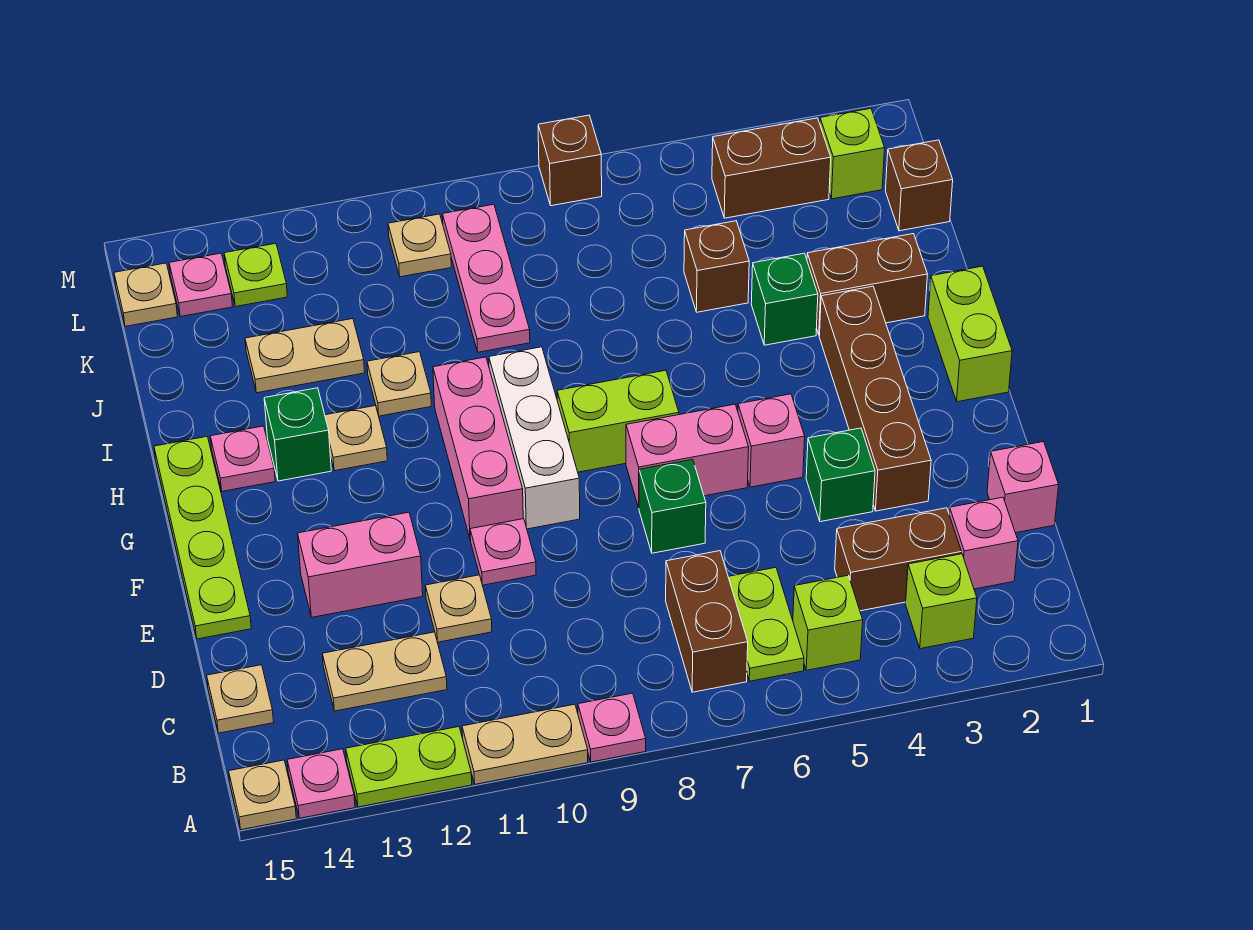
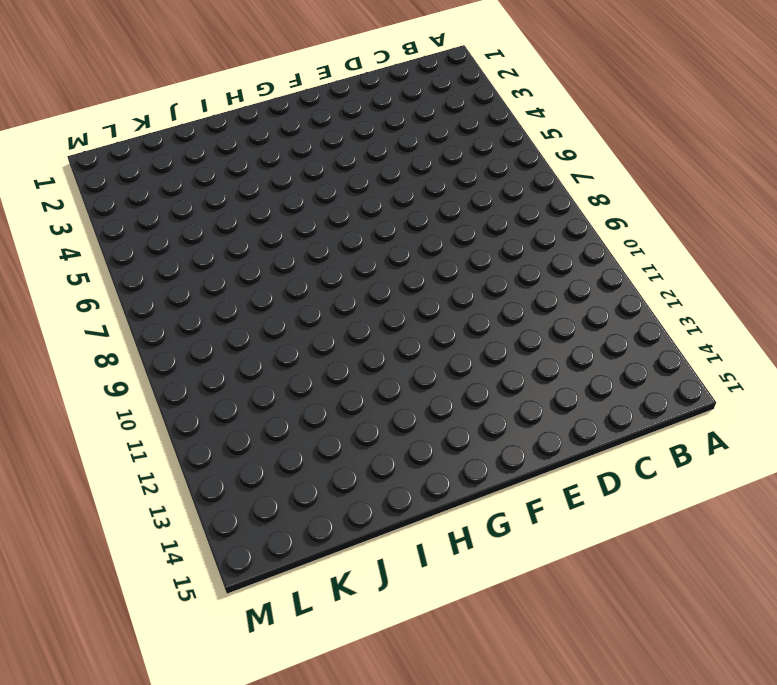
none -> pink 1x1 plate [578,693,646,762]
none -> tan 1x2 plate [462,704,588,784]
none -> lime 1x2 plate [346,727,472,807]
none -> pink 1x1 plate [287,749,355,818]

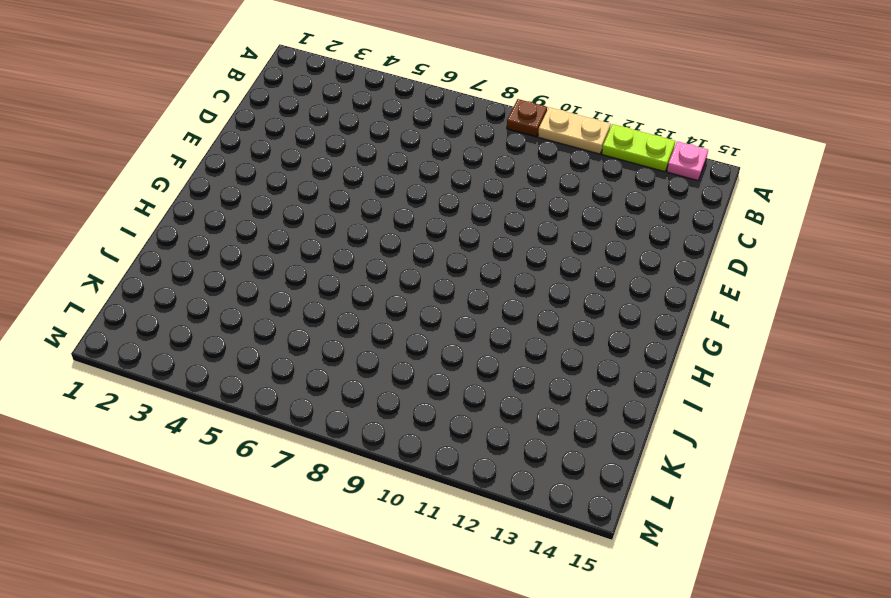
brown 1x1 plate [507,99,547,137] -> pink 1x1 plate [578,693,646,762]
none -> tan 1x1 plate [229,760,296,830]
none -> lime 1x1 brick [906,554,977,649]
none -> lime 1x1 brick [793,576,863,670]
none -> lime 1x2 plate [728,567,804,681]

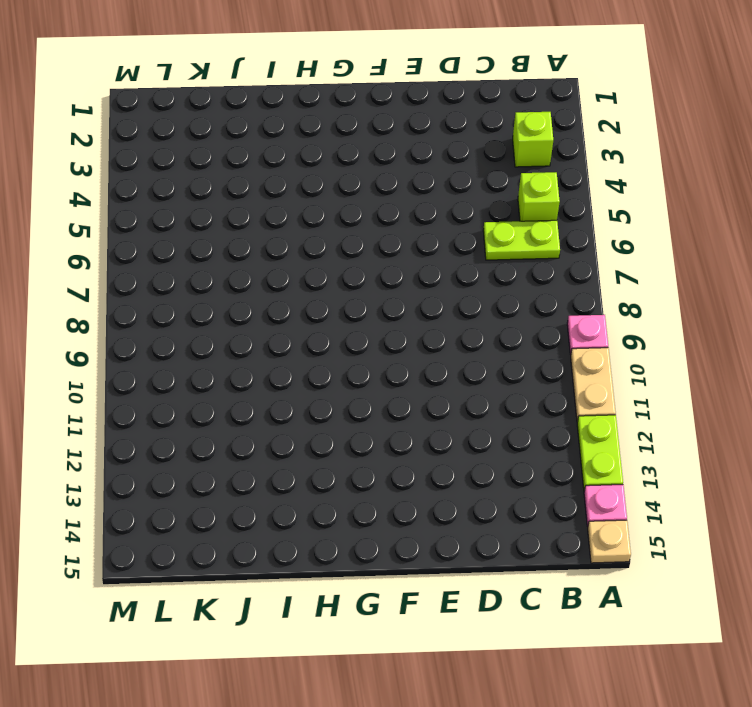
none -> brown 1x2 brick [666,551,748,692]
none -> pink 1x1 brick [949,497,1018,589]
none -> brown 1x2 brick [835,508,961,611]
none -> tan 1x2 plate [322,632,447,711]

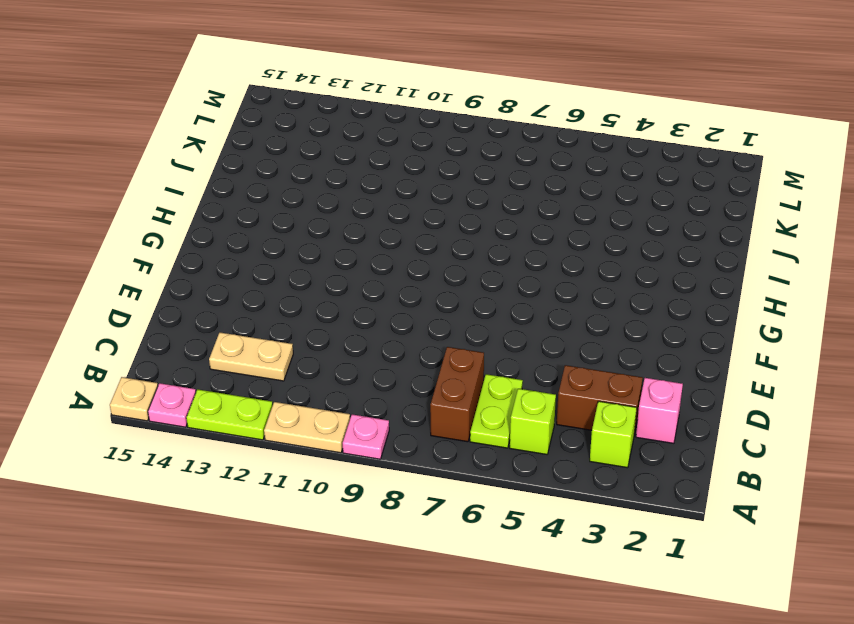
none -> tan 1x1 plate [207,665,274,733]
none -> pink 1x1 brick [987,442,1059,533]
none -> tan 1x1 plate [425,575,492,642]
none -> brown 1x4 brick [819,286,931,511]

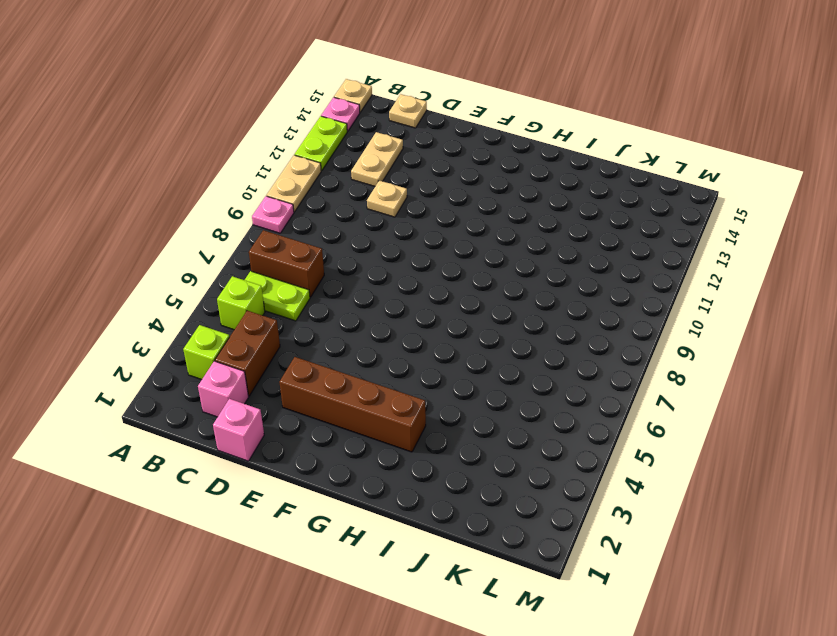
none -> green 1x1 brick [806,428,875,522]
none -> green 1x1 brick [639,459,706,553]
none -> pink 1x1 plate [470,519,536,585]
none -> pink 1x2 brick [298,512,423,617]

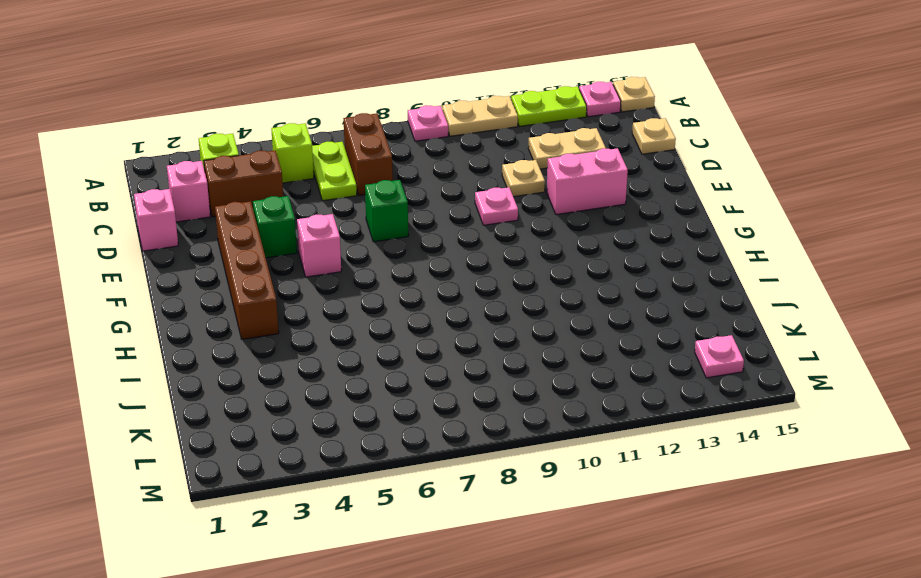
none -> lime 1x4 plate [154,437,251,639]
none -> pink 1x2 brick [626,404,749,508]
none -> white 1x3 brick [489,347,580,529]
none -> pink 1x3 brick [433,357,523,538]

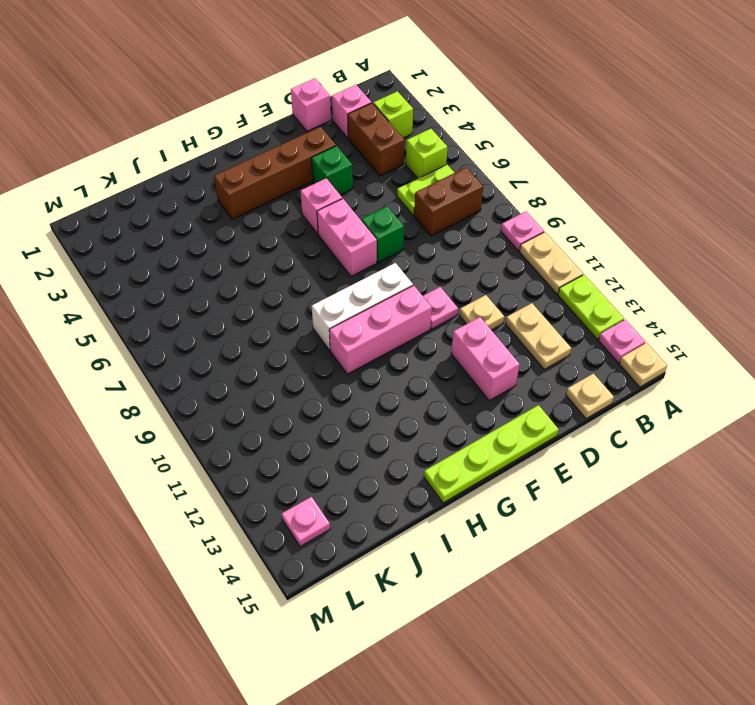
none -> lime 1x2 brick [928,266,1012,402]
none -> lime 1x2 brick [557,370,679,472]
none -> tan 1x1 plate [325,406,387,471]
none -> green 1x1 brick [264,388,331,481]

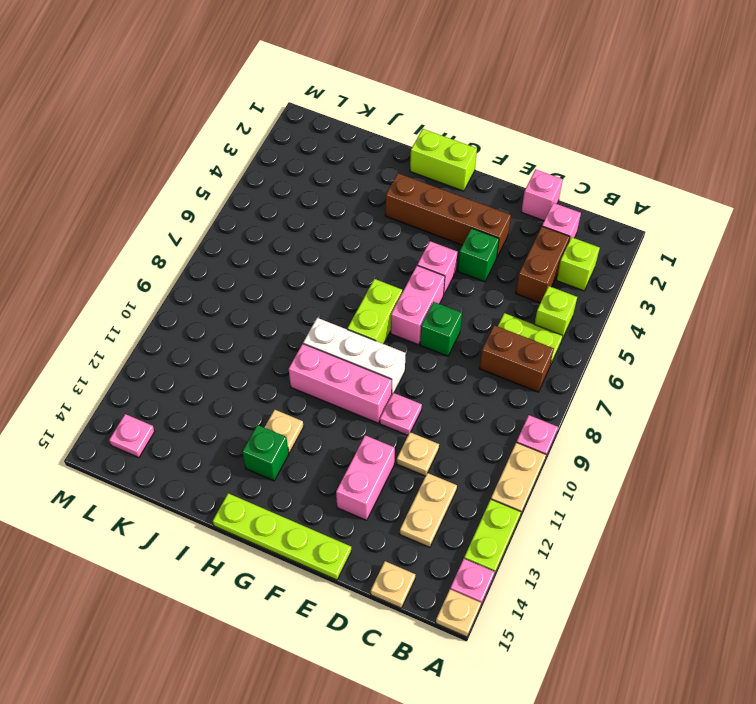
none -> pink 1x1 plate [210,426,275,491]
none -> brown 1x2 brick [807,234,928,335]
none -> green 1x1 brick [751,253,818,345]
none -> tan 1x1 plate [367,352,431,416]

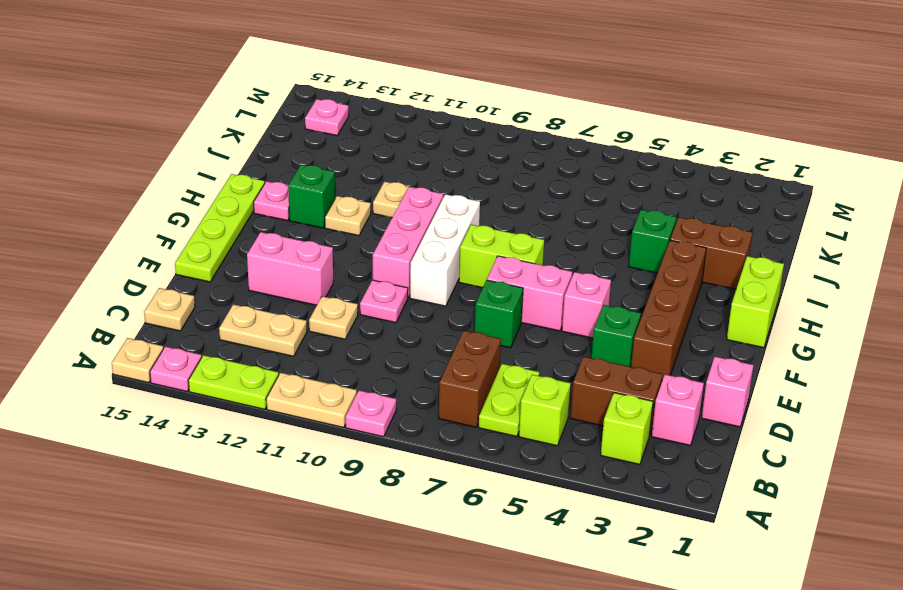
none -> brown 1x1 brick [684,221,749,312]
none -> pink 1x3 plate [443,204,530,352]
none -> tan 1x2 plate [245,319,365,393]
none -> brown 1x1 brick [886,140,953,231]

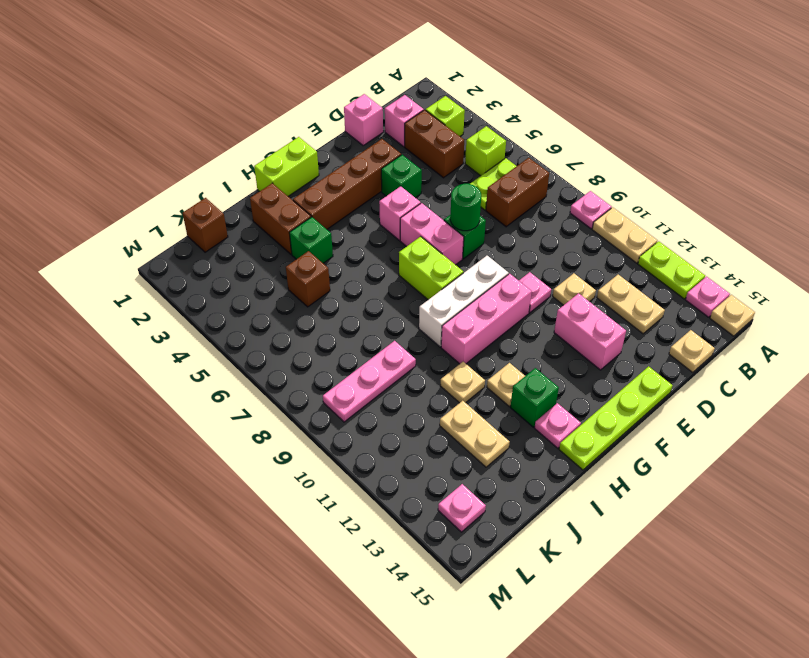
green 1x1 round brick [450,184,481,231] -> none
none -> lime 1x1 brick [820,109,885,199]
none -> brown 1x2 brick [712,118,831,218]
none -> tan 1x1 plate [388,214,451,277]
none -> lime 1x1 plate [224,243,287,307]

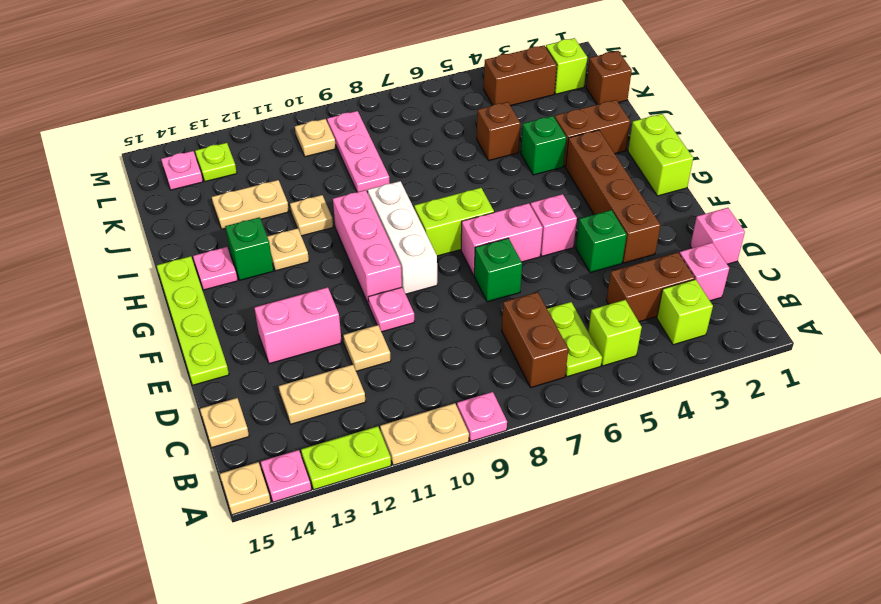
none -> tan 1x1 plate [114,263,177,326]
none -> brown 1x1 brick [538,115,602,206]

